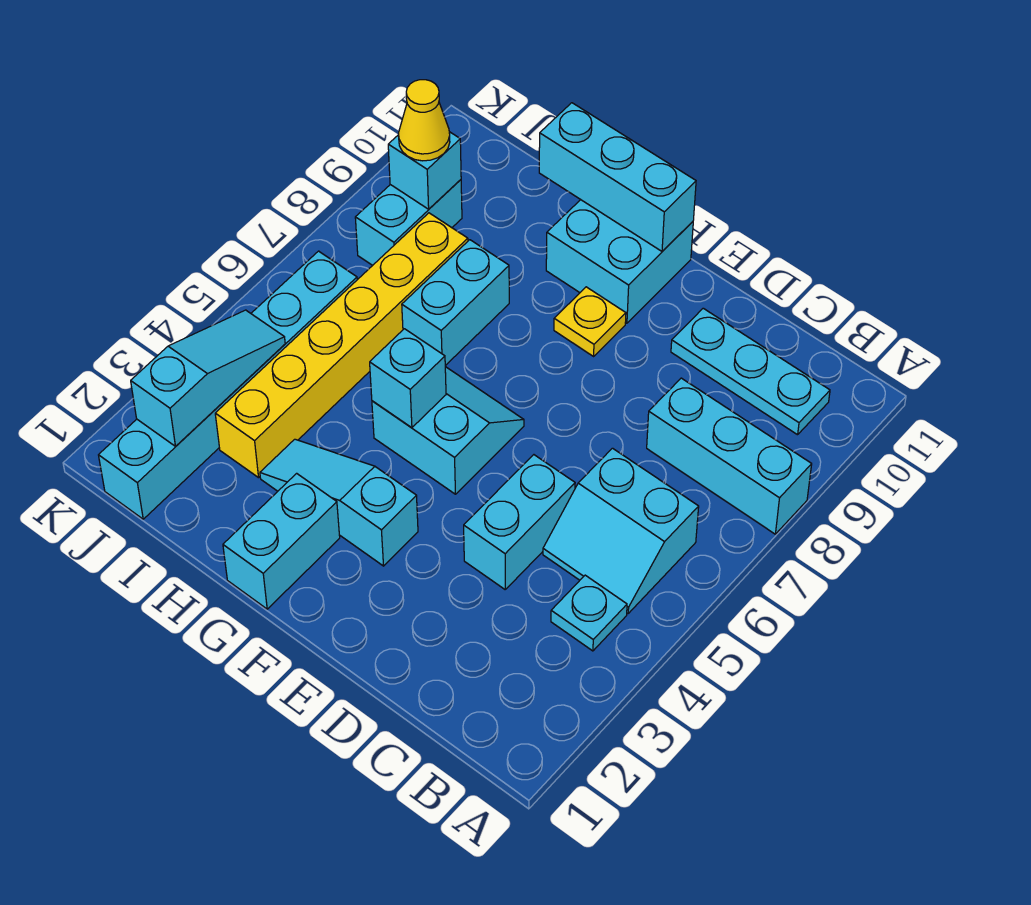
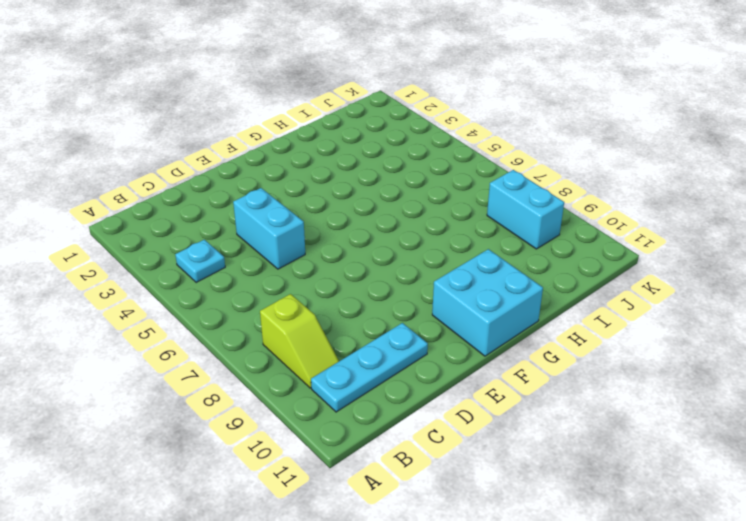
lime 1x2 slope [260,294,339,388] -> cyan 1x3 brick [647,378,812,534]
none -> cyan 2x2 slope [543,448,699,613]
none -> cyan 1x3 slope [260,439,418,566]
none -> cyan 2x2 slope [372,367,524,494]

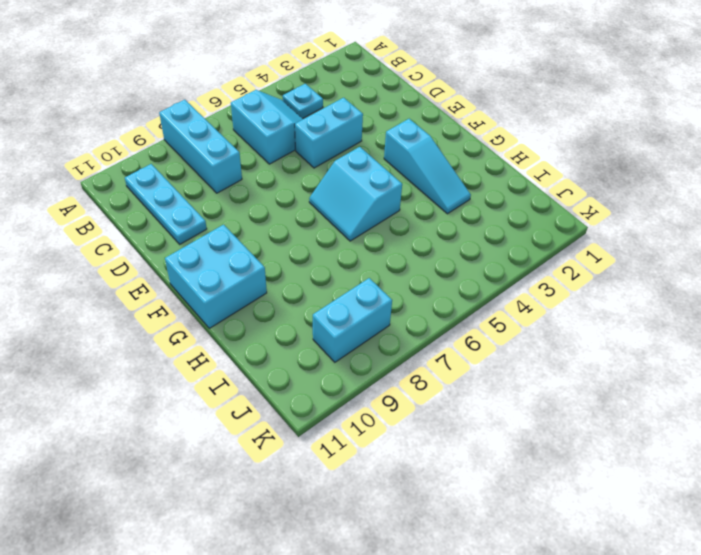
none -> yellow 1x1 plate [554,287,626,356]
none -> cyan 1x2 brick [223,473,340,609]
none -> cyan 1x2 brick [402,240,509,366]

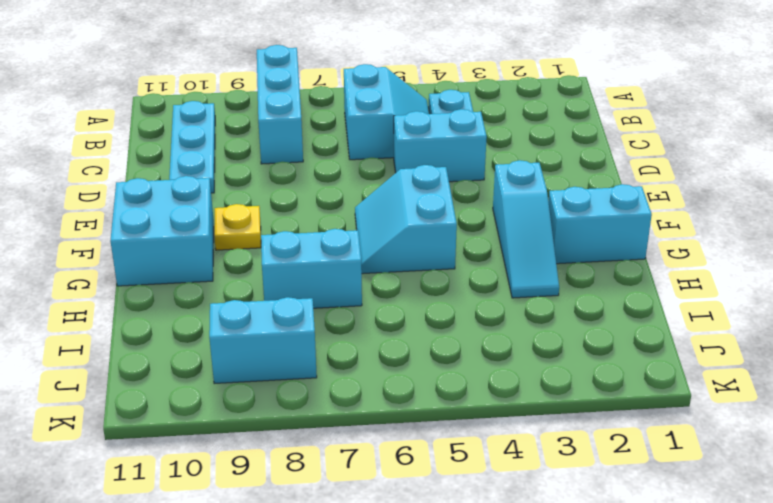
none -> yellow 1x6 brick [215,213,468,478]
none -> cyan 1x6 brick [99,251,357,519]
none -> cyan 1x3 brick [539,103,696,251]

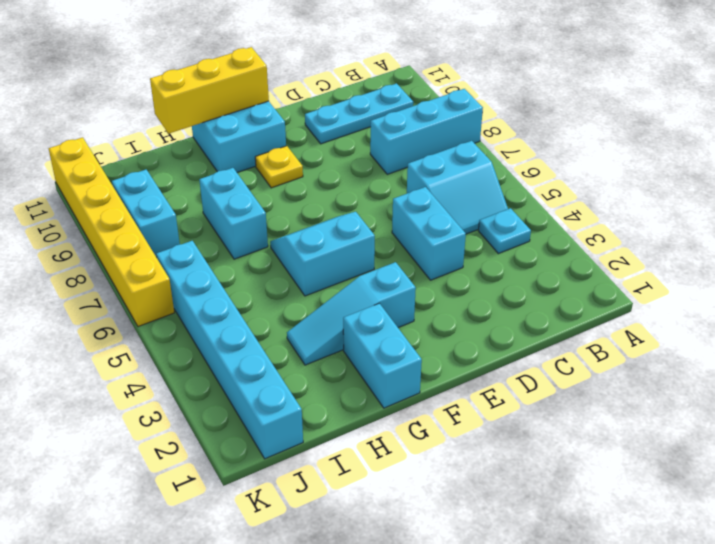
yellow 1x3 brick [150,47,269,134] -> cyan 1x3 brick [539,103,696,251]
yellow 1x6 brick [49,137,174,327] -> yellow 1x6 brick moved to [215,213,468,478]
none -> cyan 1x1 brick [370,329,446,428]
none -> cyan 1x3 slope [131,310,285,446]
none -> cyan 1x1 brick [388,132,461,209]

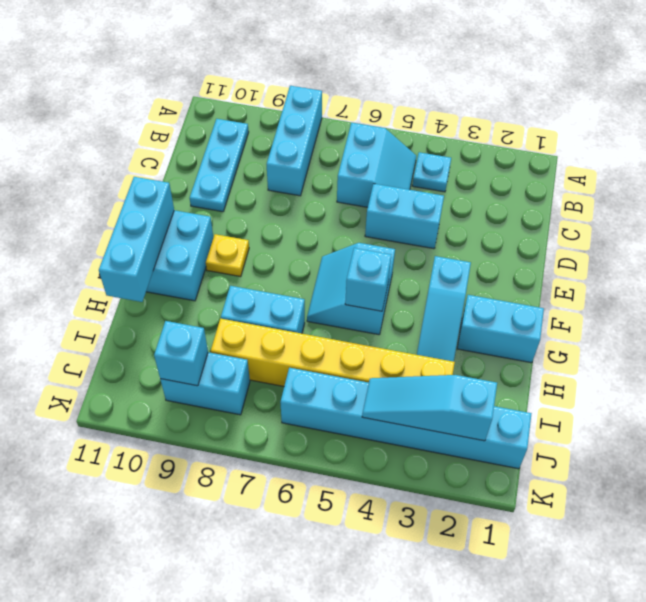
none -> yellow 1x1 cone [399,80,450,161]

